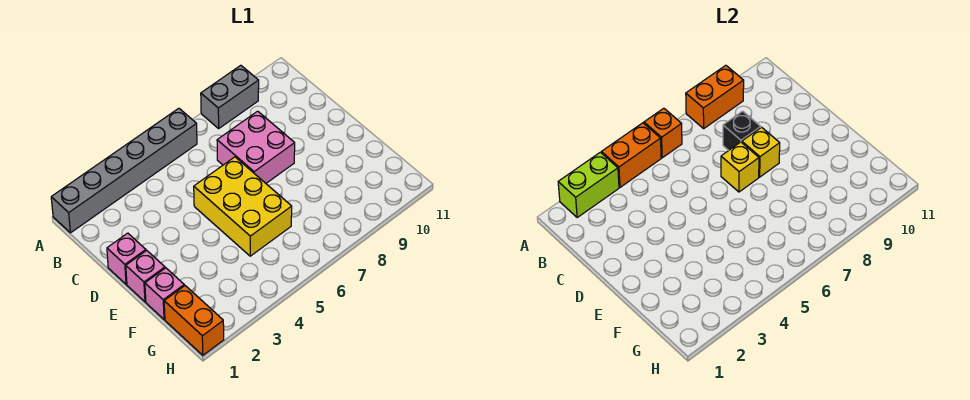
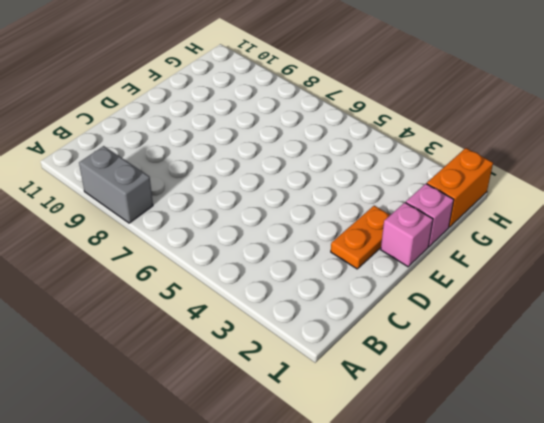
orange 1x2 plate [331,206,390,269] -> none
none -> grey 1x6 brick [51,108,197,233]
none -> pink 2x2 brick [217,111,295,183]
none -> pink 1x1 brick [107,233,146,284]

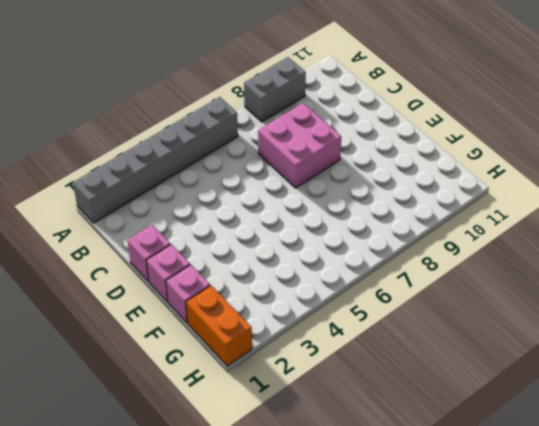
none -> yellow 2x3 brick [194,157,292,256]
none -> lime 1x2 brick [558,152,619,218]
none -> orange 1x2 brick [602,123,661,187]

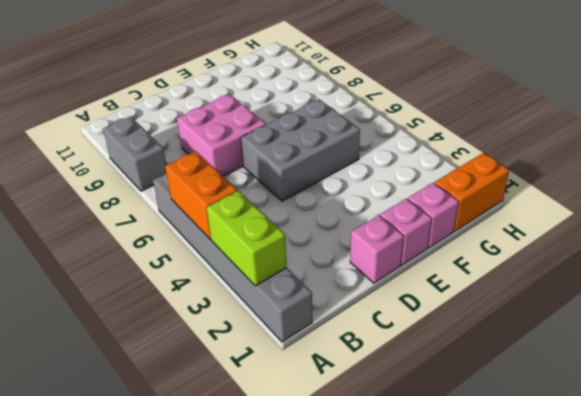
grey 2x3 brick [241,99,360,201] -> yellow 2x3 brick [194,157,292,256]
none -> orange 1x1 brick [644,108,682,158]
none -> orange 1x2 brick [686,65,744,128]
none -> black 1x1 brick [723,111,761,150]

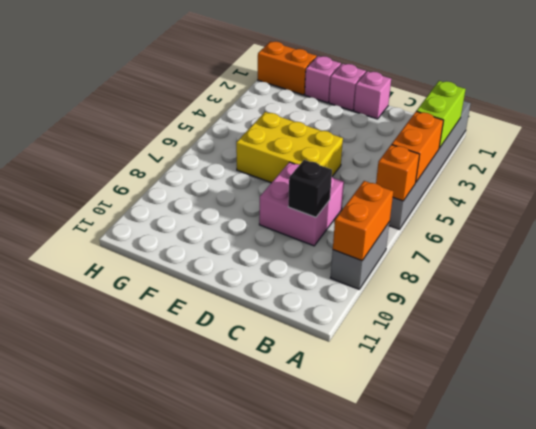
none -> yellow 1x1 brick [721,142,759,192]
none -> yellow 1x1 brick [742,127,780,177]

